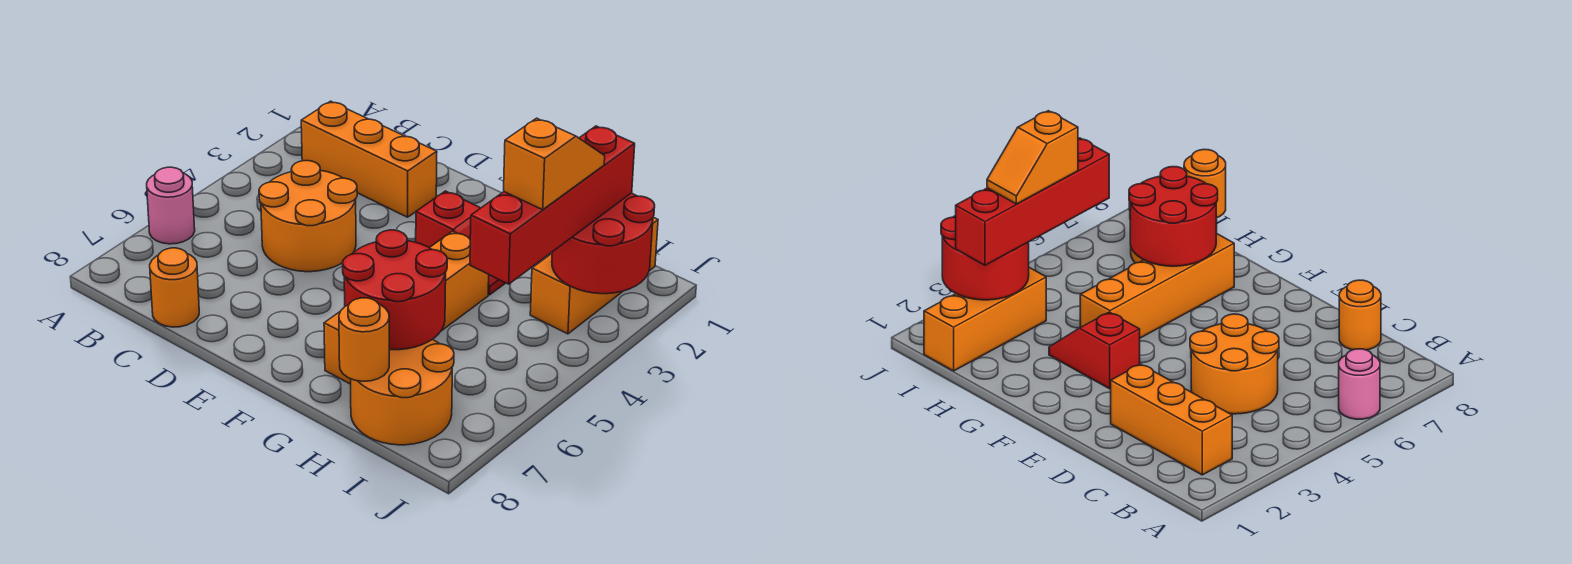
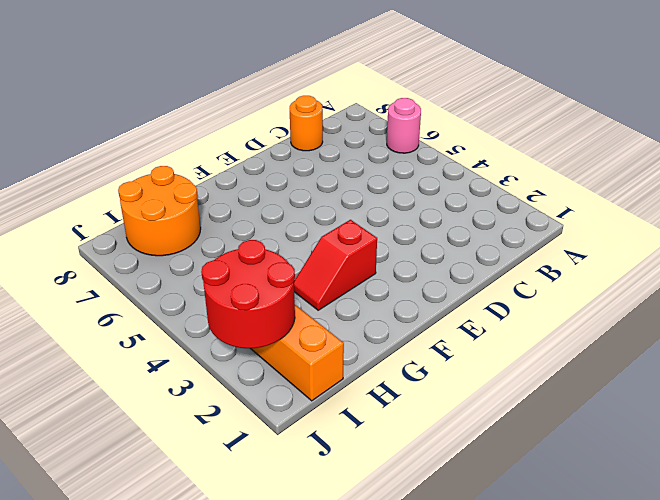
none -> orange 1x3 brick [301,101,437,217]
none -> orange 2x2 round brick [259,161,357,272]
none -> orange 1x4 brick [324,231,489,384]

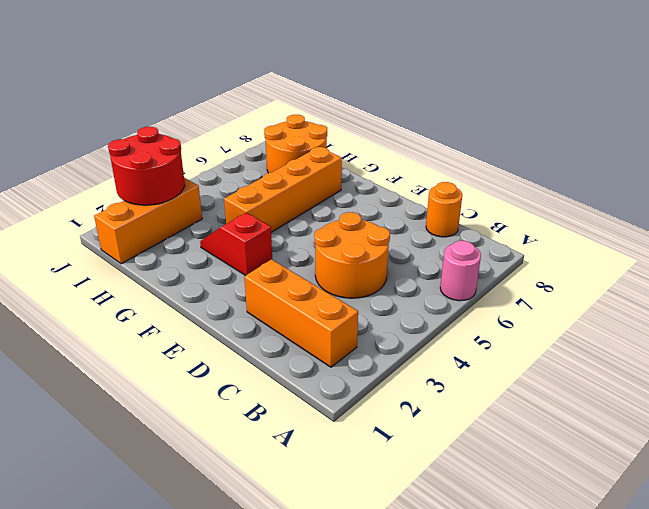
none -> red 2x2 round brick [343,230,447,350]
none -> orange 1x1 round brick [339,298,389,381]
none -> red 1x4 brick [470,126,635,284]

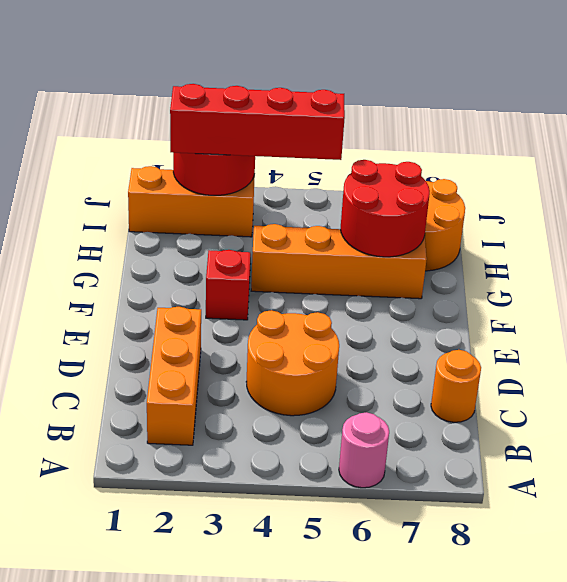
none -> orange 1x1 round brick [339,298,389,381]
none -> orange 1x2 slope [504,118,605,210]

